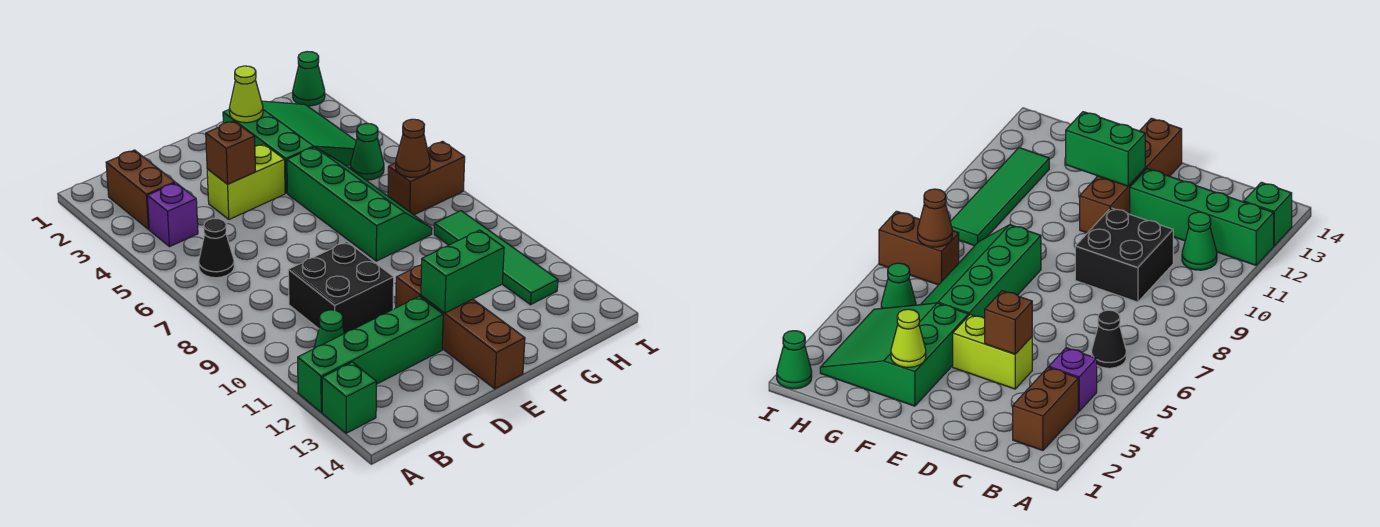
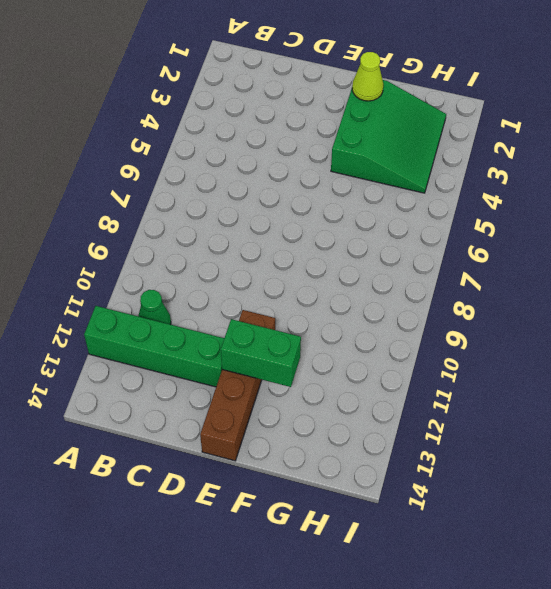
none -> green 1x1 brick [322,362,376,433]
none -> brown 1x2 brick [106,150,175,229]
none -> purple 1x1 brick [147,183,198,247]

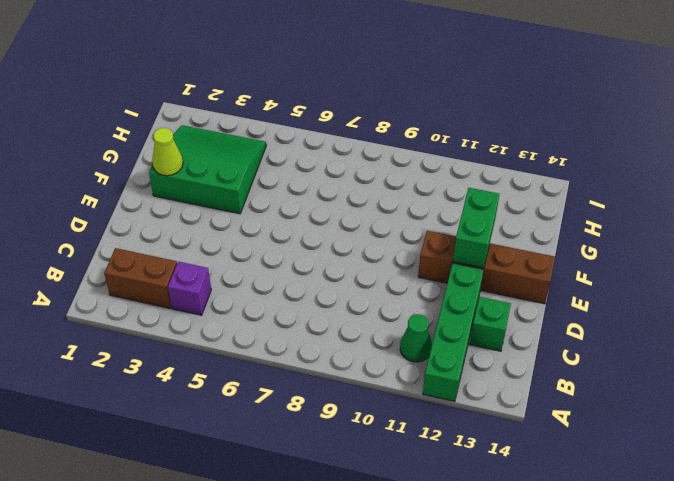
green 1x1 brick [470,297,511,351] -> green 1x1 brick moved to [322,362,376,433]
none -> black 1x1 cone [199,219,234,278]
none -> black 2x2 brick [288,242,394,333]
none -> lime 1x2 brick [207,144,285,219]

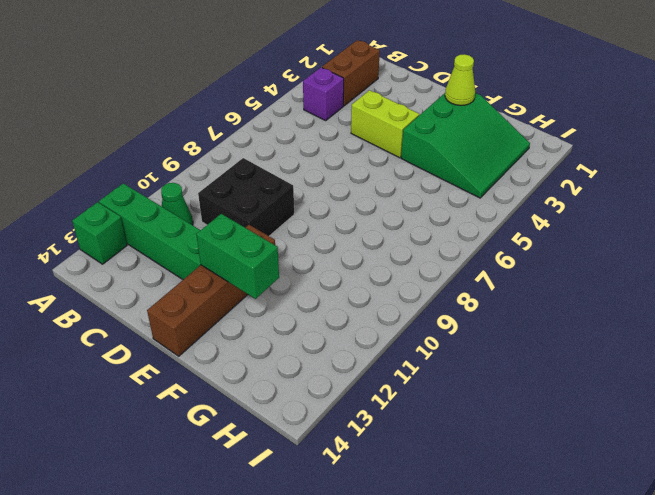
none -> black 1x1 cone [199,219,234,278]
none -> green 2x4 slope [287,147,432,261]
none -> green 1x1 cone [350,124,384,180]

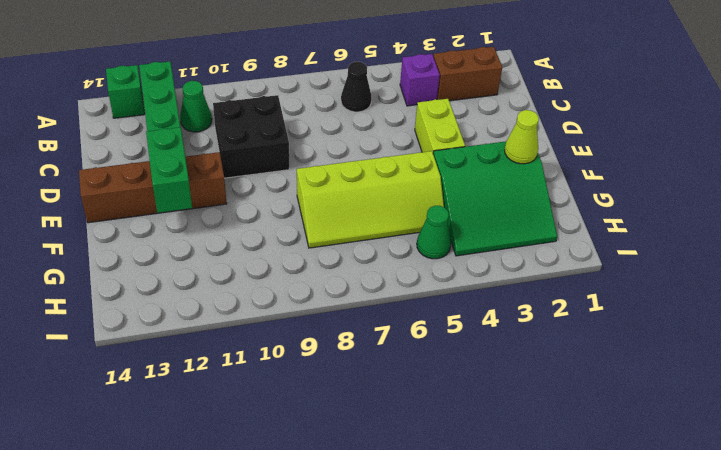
lime 2x4 slope [297,151,444,248] -> green 2x4 slope [287,147,432,261]
none -> brown 1x2 brick [388,141,465,215]
none -> green 1x4 tile [434,211,558,305]
none -> green 1x1 cone [293,52,325,106]

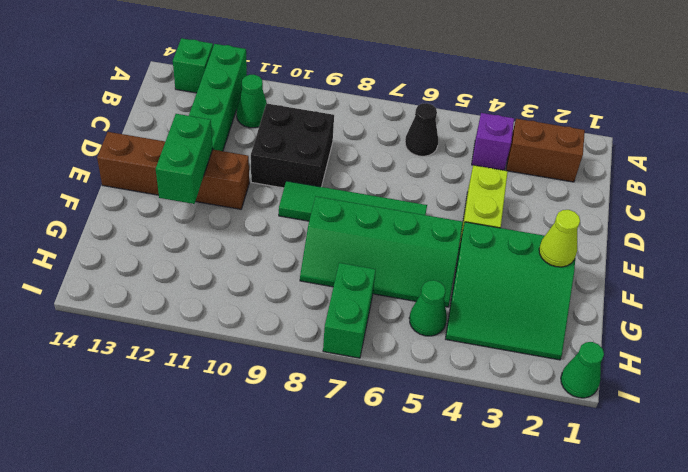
green 1x4 tile [279,181,427,221] -> green 1x4 tile moved to [434,211,558,305]
green 1x2 brick [323,263,376,358] -> brown 1x2 brick [388,141,465,215]
none -> brown 1x1 brick [206,121,256,184]
none -> brown 1x1 cone [396,119,430,177]

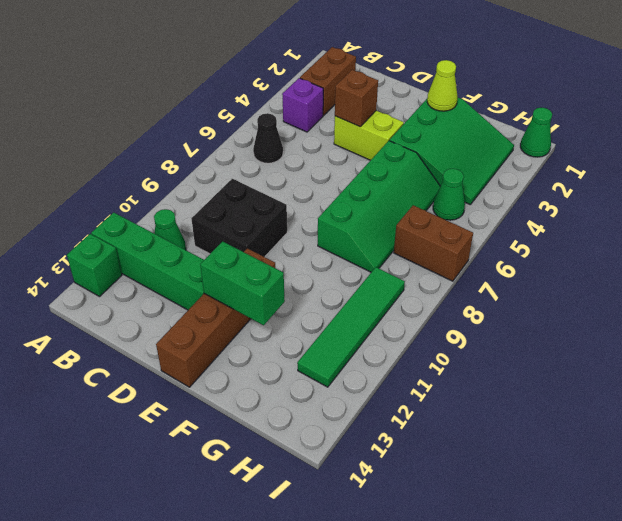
none -> brown 1x1 cone [396,119,430,177]

